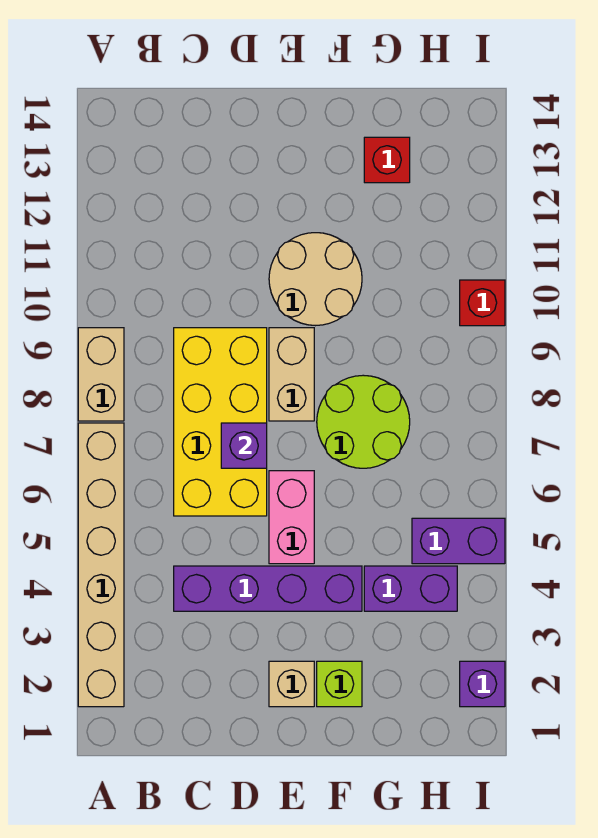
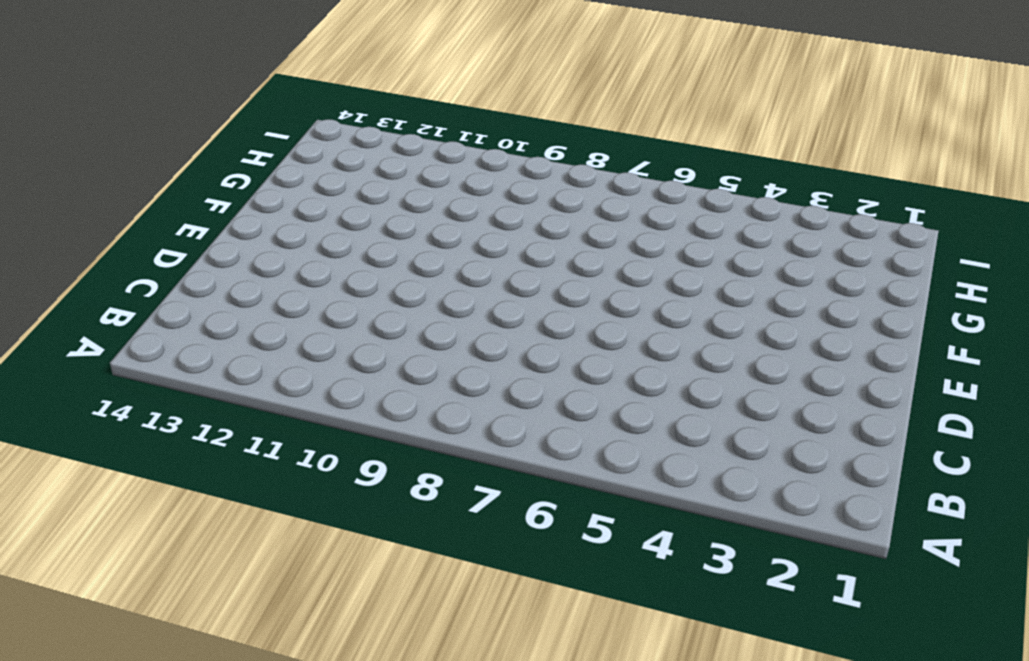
none -> tan 1x6 brick [78,423,124,707]
none -> tan 1x2 brick [78,328,124,421]
none -> purple 1x4 brick [174,566,362,611]

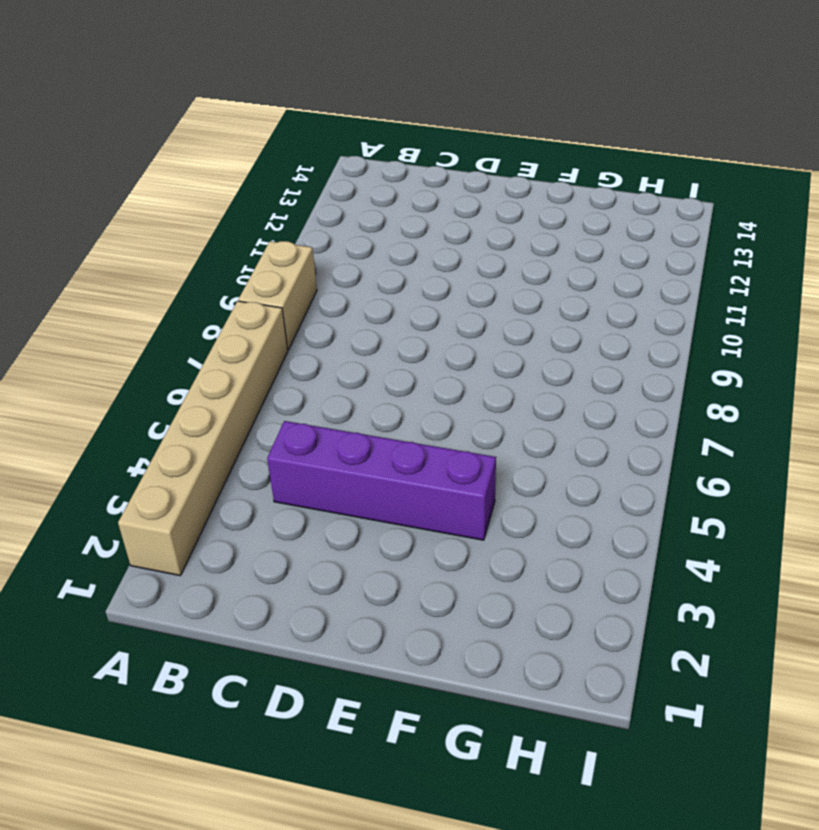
none -> yellow 2x4 brick [174,328,267,516]
none -> tan 1x1 brick [269,661,314,707]
none -> pink 1x2 brick [269,471,314,564]

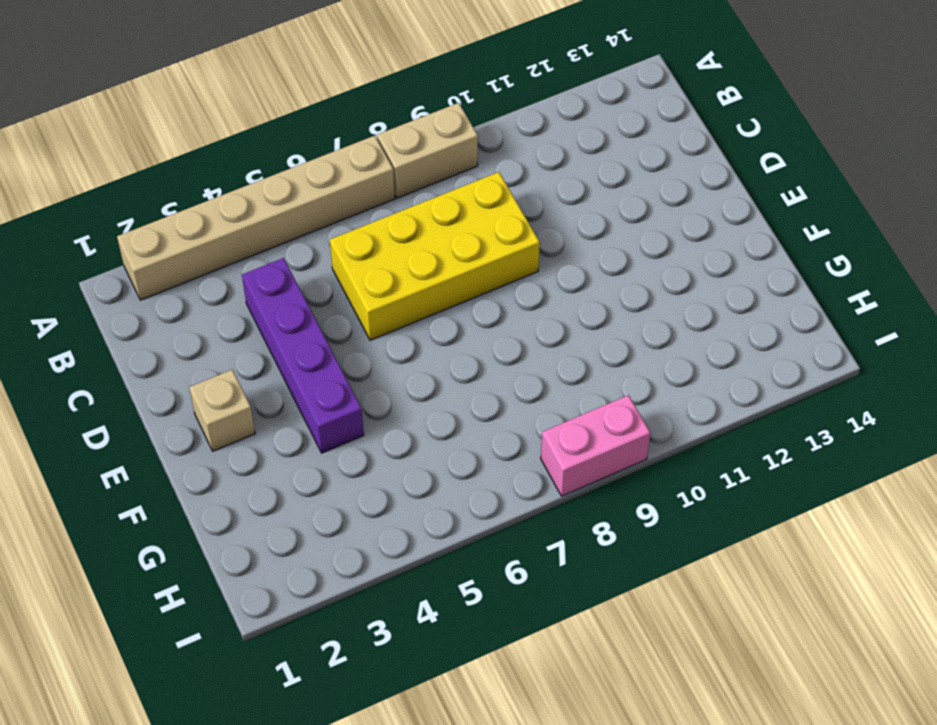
pink 1x2 brick [541,395,650,496] -> pink 1x2 brick moved to [269,471,314,564]
none -> tan 1x2 brick [269,328,314,421]
none -> tan 2x2 round brick [269,233,362,326]
none -> lime 1x1 brick [317,661,362,707]

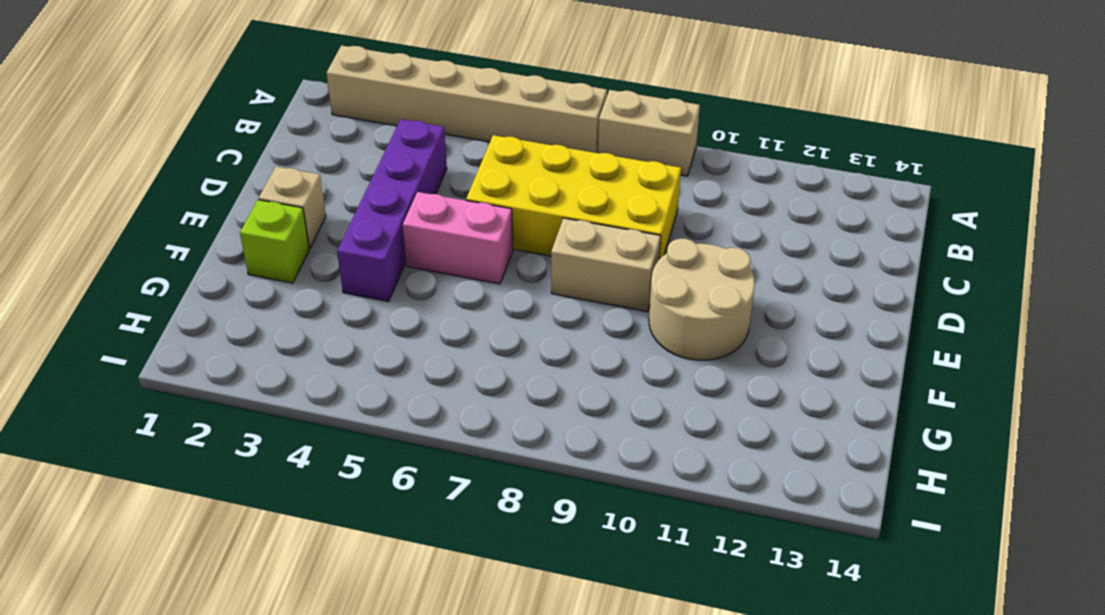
none -> lime 2x2 round brick [317,375,410,468]
none -> purple 1x2 brick [364,566,457,611]
none -> red 1x1 brick [364,137,410,183]

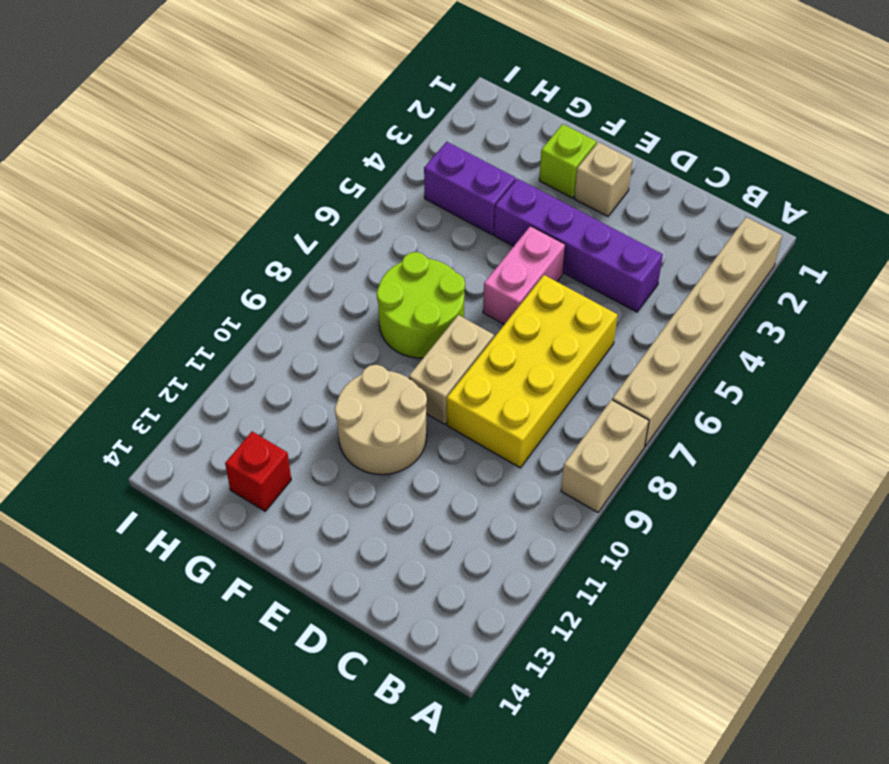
none -> purple 1x2 brick [412,518,505,564]
none -> purple 1x1 brick [460,661,505,707]
none -> red 1x1 brick [460,280,505,326]

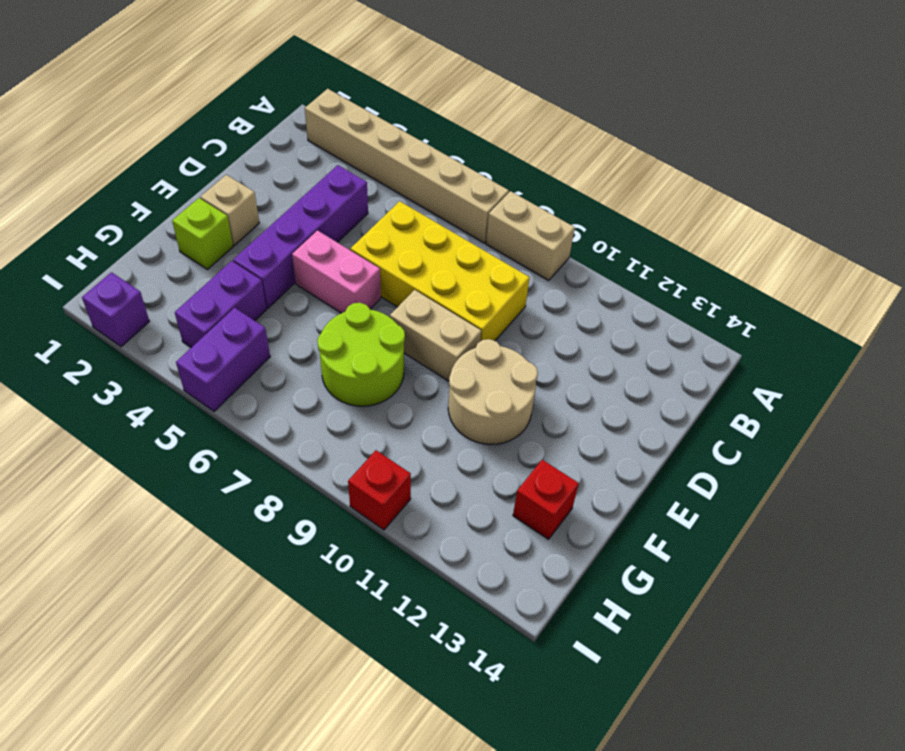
none -> purple 1x1 brick [221,423,267,468]

